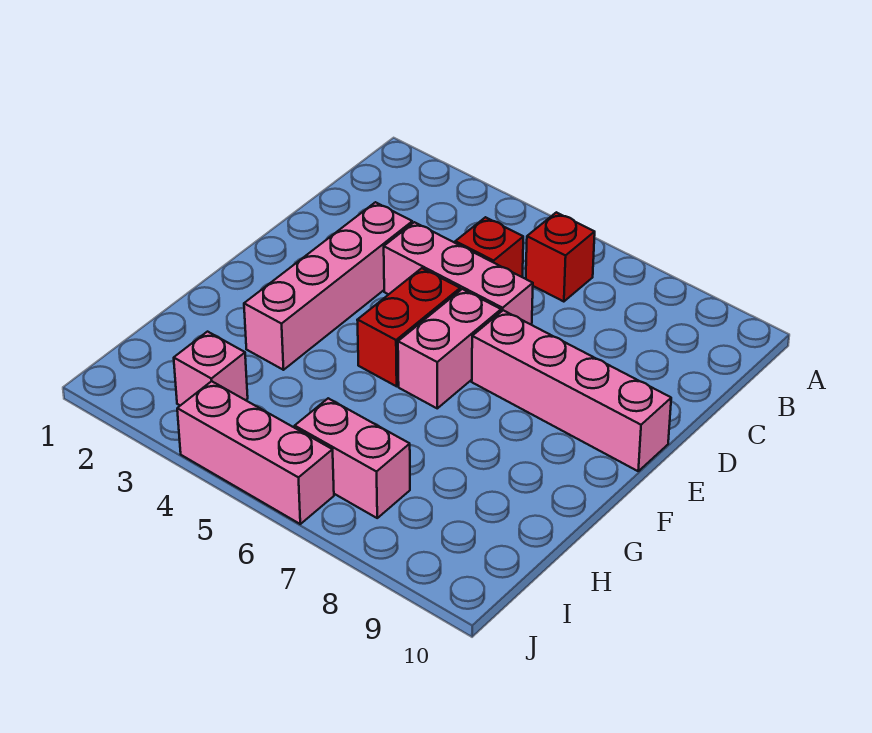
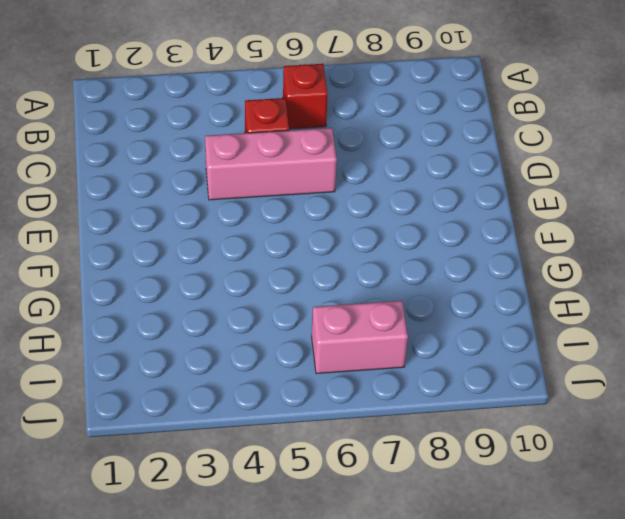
none -> pink 1x4 brick [244,202,412,370]
none -> red 1x2 brick [357,268,460,386]

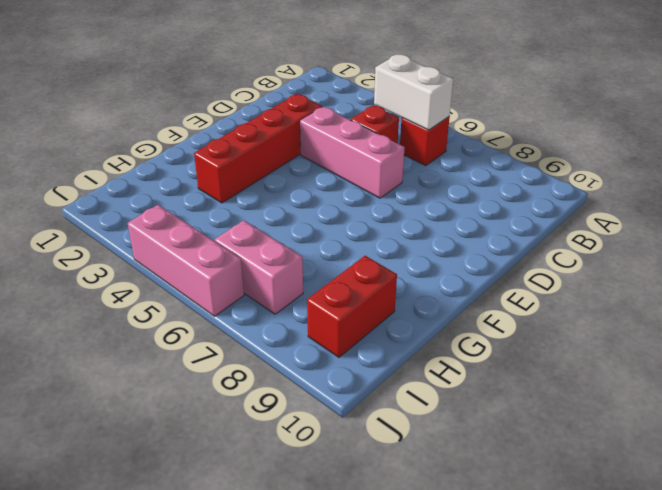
white 1x2 brick [374,54,453,130] -> none
red 1x4 brick [194,94,322,203] -> pink 1x4 brick [244,202,412,370]
red 1x2 brick [307,256,397,357] -> red 1x2 brick moved to [357,268,460,386]
none -> pink 1x2 brick [398,289,501,408]
none -> pink 1x4 brick [472,310,671,471]

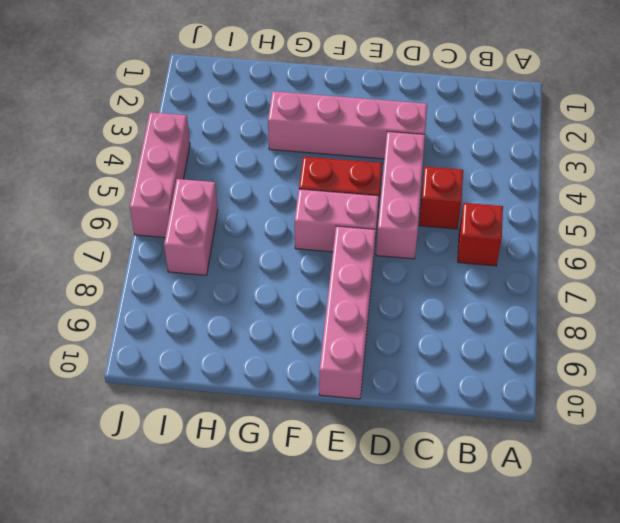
none -> pink 1x1 brick [174,332,248,406]

